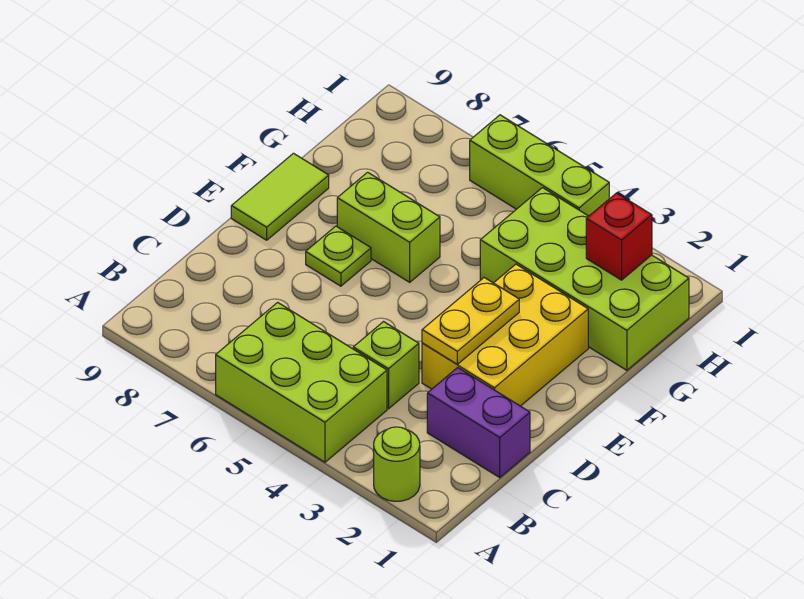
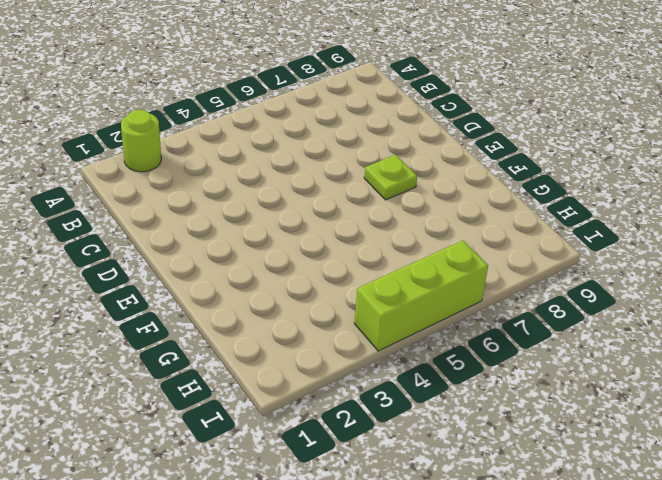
none -> lime 2x3 brick [216,302,387,462]
none -> purple 1x2 brick [427,368,530,477]
none -> lime 1x1 brick [353,322,419,409]

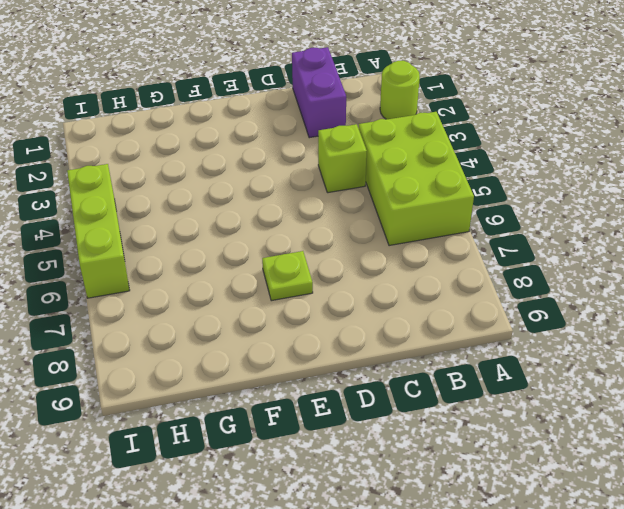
none -> yellow 2x3 brick [422,264,588,406]
none -> lime 1x2 tile [231,153,329,240]
none -> lime 1x2 brick [337,172,440,282]

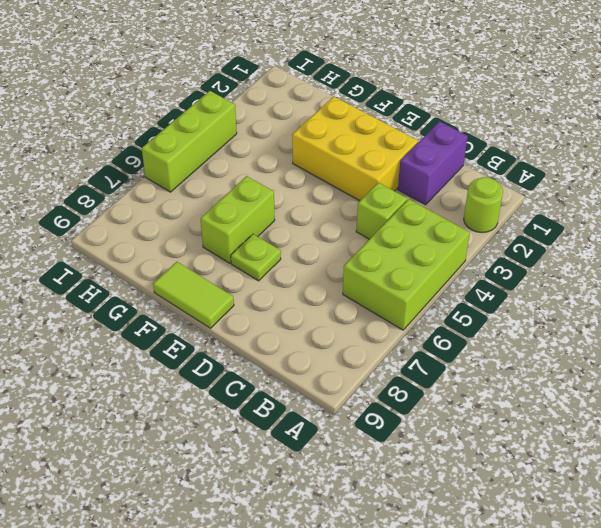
none -> lime 2x4 brick [480,188,689,370]
none -> yellow 1x2 plate [422,278,519,364]
none -> red 1x1 brick [586,193,652,280]

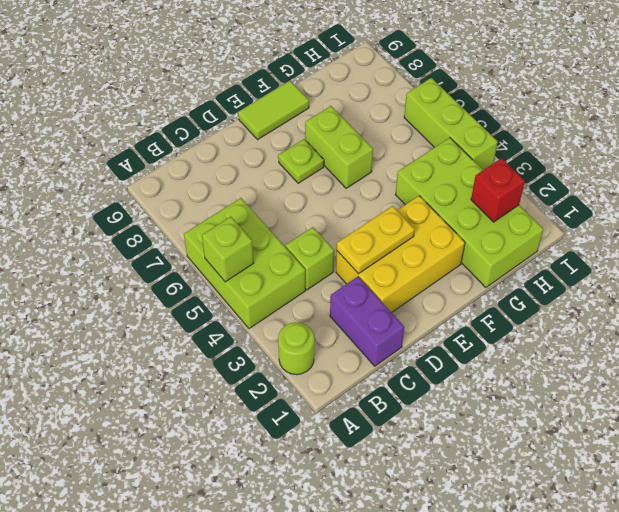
lime 1x1 brick [202,217,254,282] -> none

